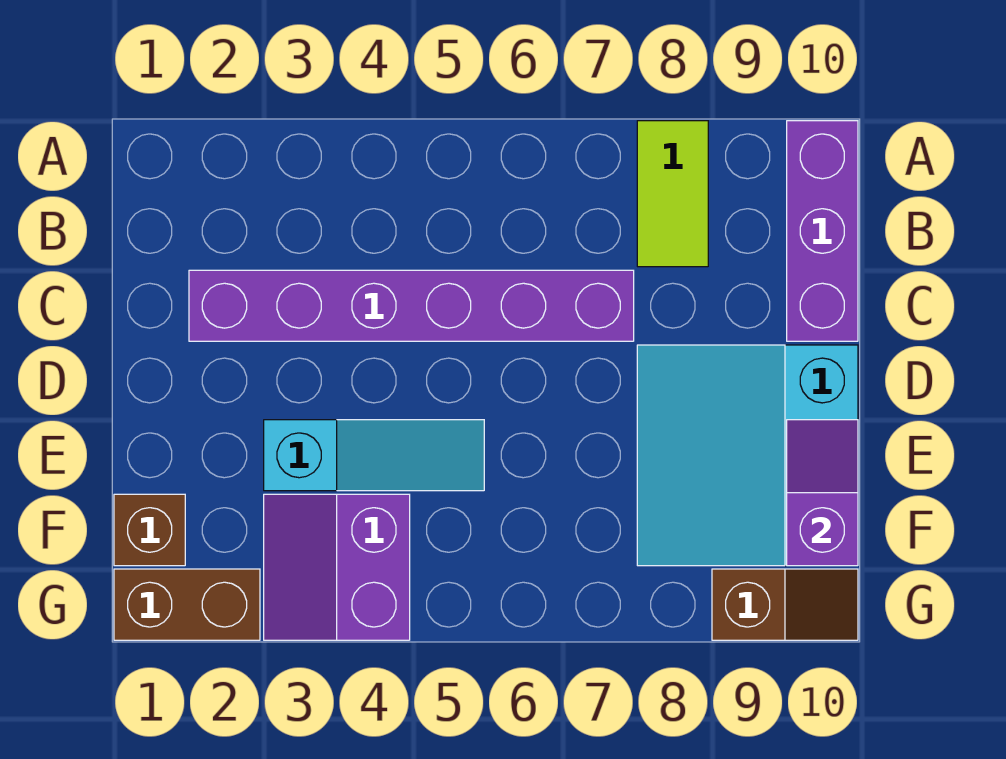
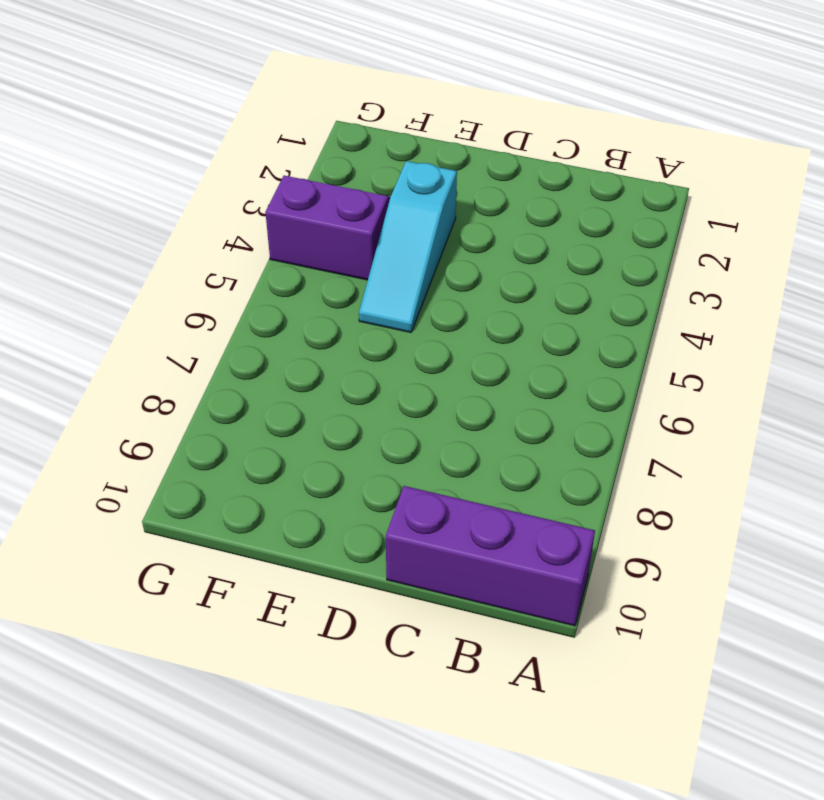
none -> lime 1x2 tile [637,121,708,267]
none -> purple 1x6 brick [189,270,634,341]

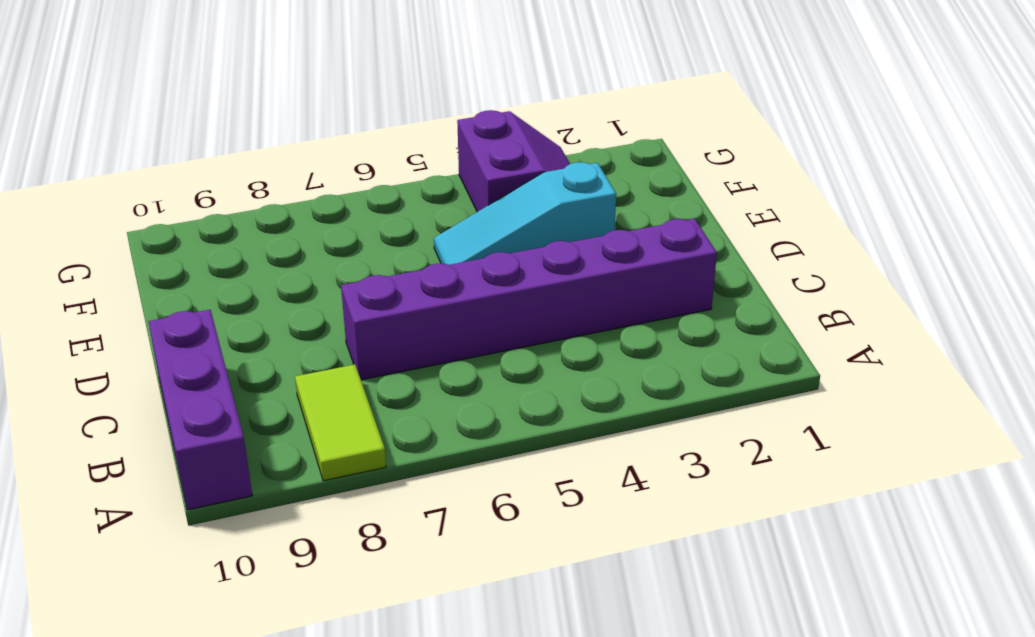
none -> cyan 3x3 slope [637,345,858,566]
none -> brown 1x1 brick [114,494,185,566]

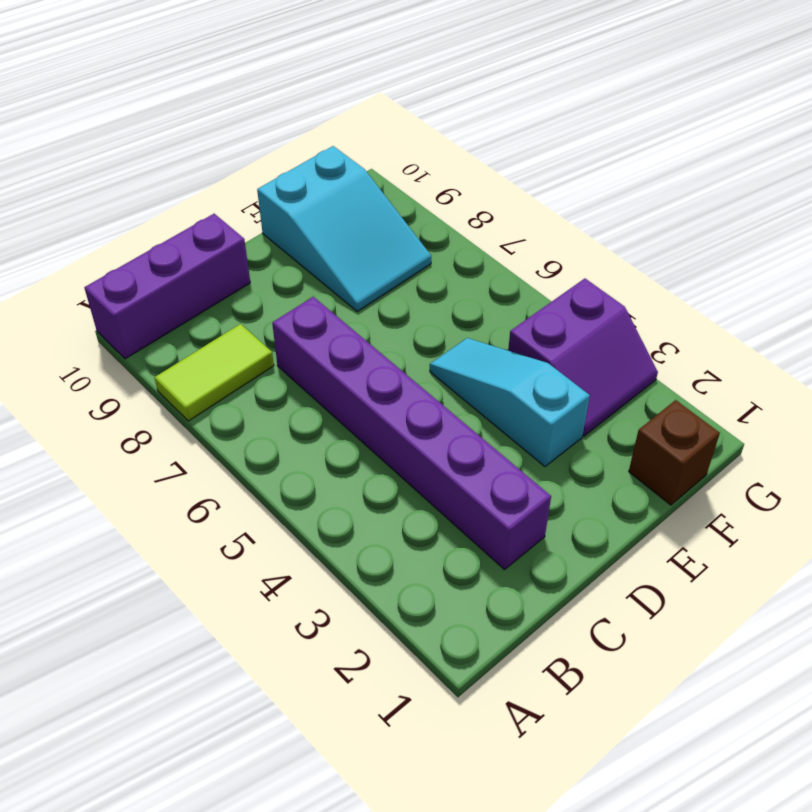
cyan 2x3 slope [257,146,431,311] -> cyan 3x3 slope [637,345,858,566]
none -> brown 1x2 brick [114,569,260,640]
none -> brown 1x2 slope [712,569,858,640]

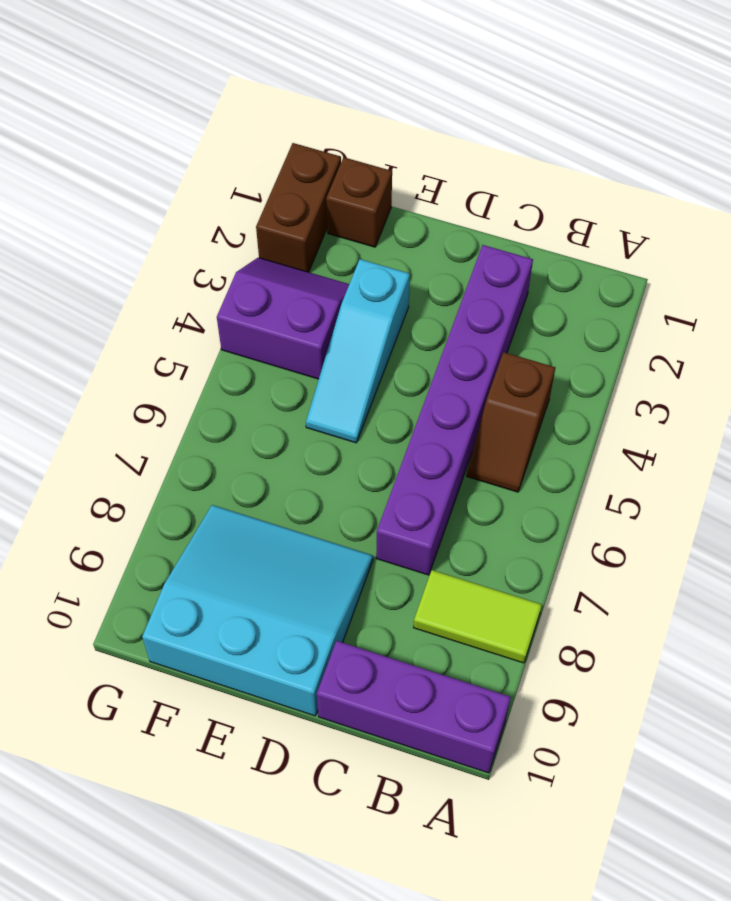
brown 1x2 slope [467,352,555,492] -> brown 1x2 slope moved to [712,569,858,640]
none -> purple 1x2 slope [787,420,858,566]

